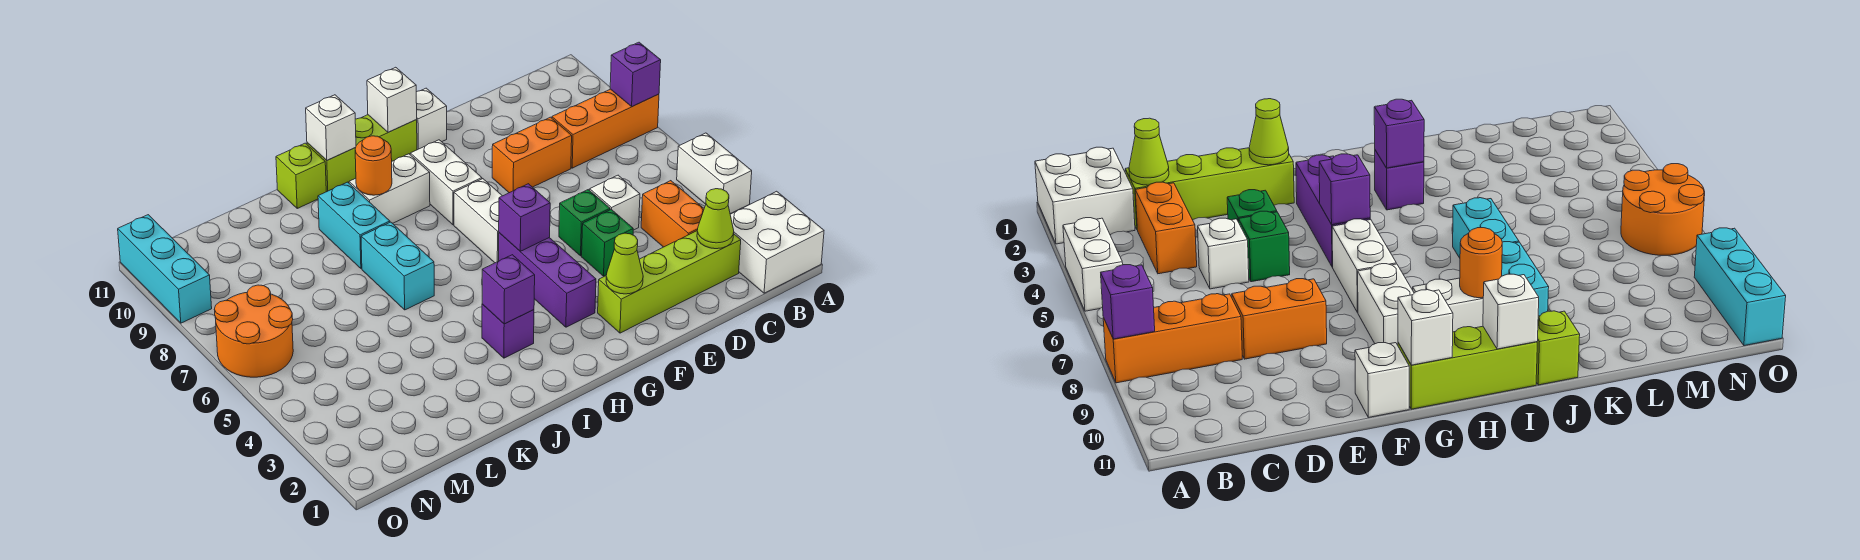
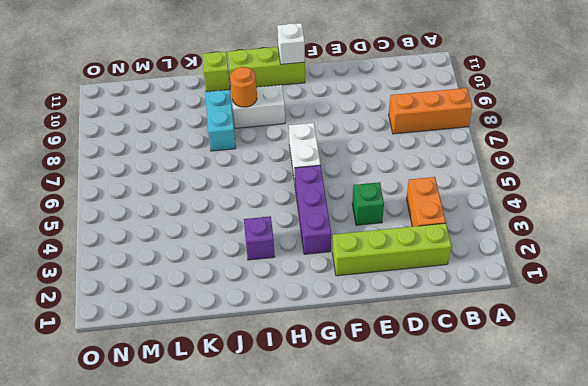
none -> white 2x2 brick [730,191,824,293]
none -> white 1x2 brick [677,133,752,214]
none -> white 1x1 brick [590,175,640,230]

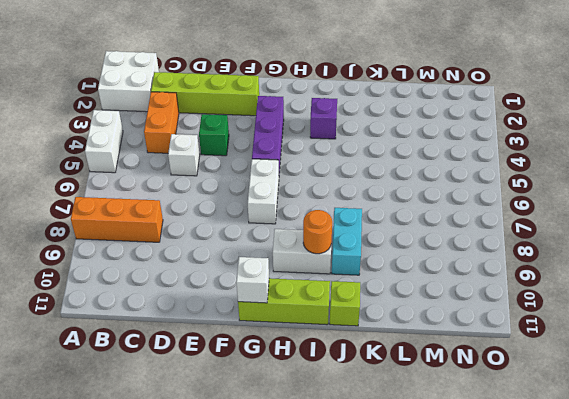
none -> orange 1x2 brick [492,117,572,193]
none -> green 1x1 brick [559,190,610,256]
none -> white 1x1 brick [416,88,447,150]

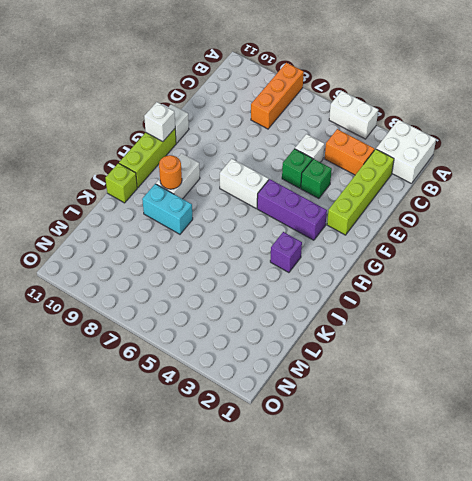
none -> orange 1x2 brick [492,117,572,193]
none -> white 1x2 brick [410,140,482,225]
none -> cyan 1x2 brick [361,222,434,310]

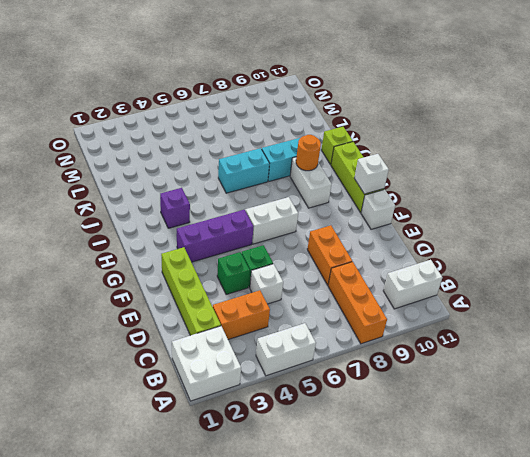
white 1x2 brick [383,260,442,309] -> white 1x2 brick moved to [410,140,482,225]
none -> orange 2x2 round brick [214,285,293,377]
none -> cyan 1x3 brick [118,215,212,323]
none -> purple 1x1 brick [610,42,661,107]

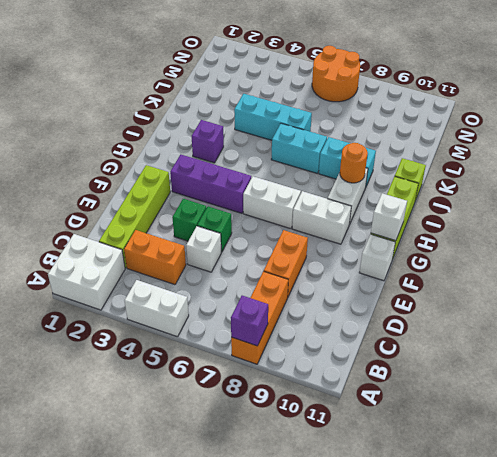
cyan 1x3 brick [234,94,312,140] -> cyan 1x3 brick moved to [118,215,212,323]
none -> lime 1x1 cone [697,189,734,249]
none -> lime 1x1 cone [606,233,643,294]
none -> purple 1x1 brick [499,184,550,251]

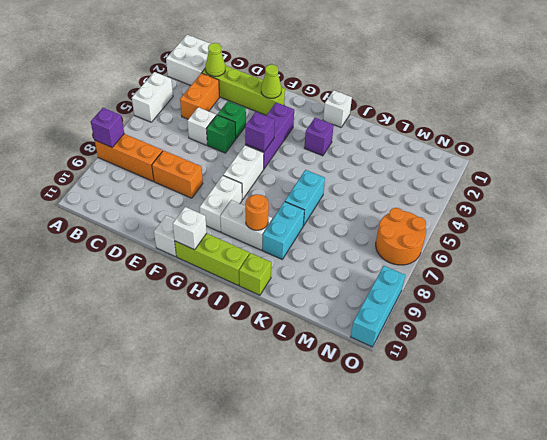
white 1x1 brick [323,90,352,127] -> white 1x1 brick moved to [306,95,356,160]
none -> purple 1x1 brick [482,255,535,324]

